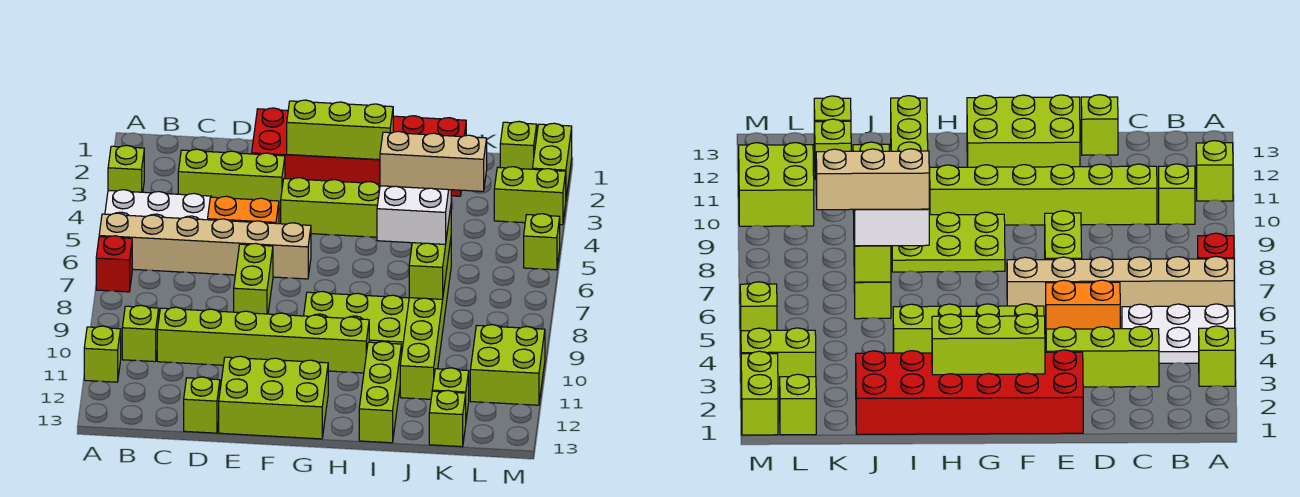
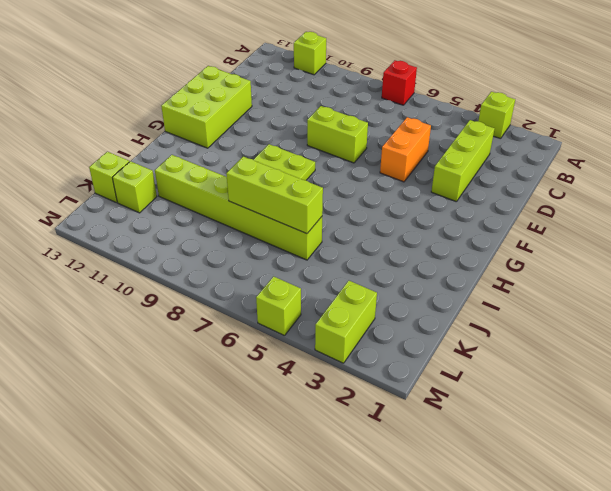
none -> white 2x3 plate [105,190,212,220]
none -> tan 1x6 brick [99,213,311,279]
none -> lime 1x1 brick [122,305,159,362]

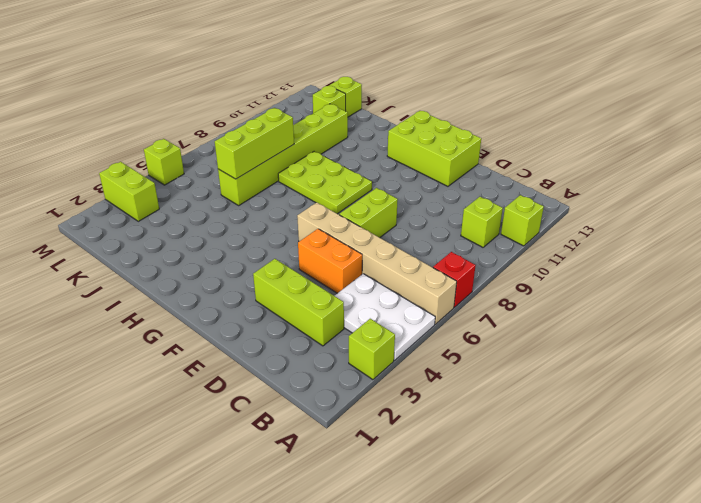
none -> lime 1x6 brick [157,307,369,373]
none -> lime 1x1 brick [184,377,220,433]
none -> red 2x6 brick [252,108,466,196]

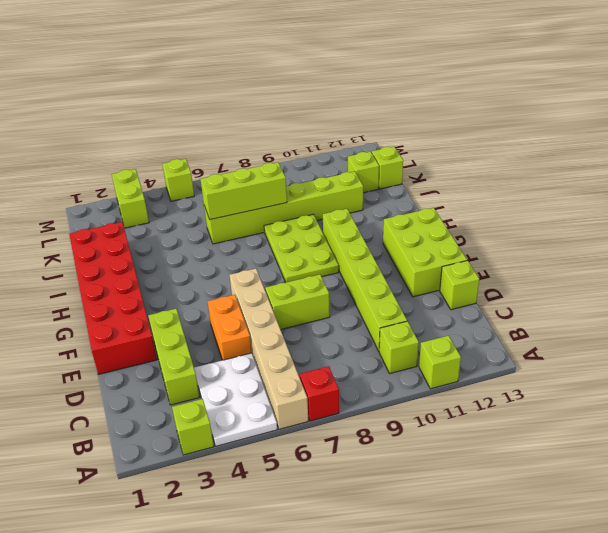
none -> lime 1x4 brick [281,178,380,237]
none -> lime 1x3 brick [359,342,401,443]
none -> lime 1x1 brick [500,121,537,169]

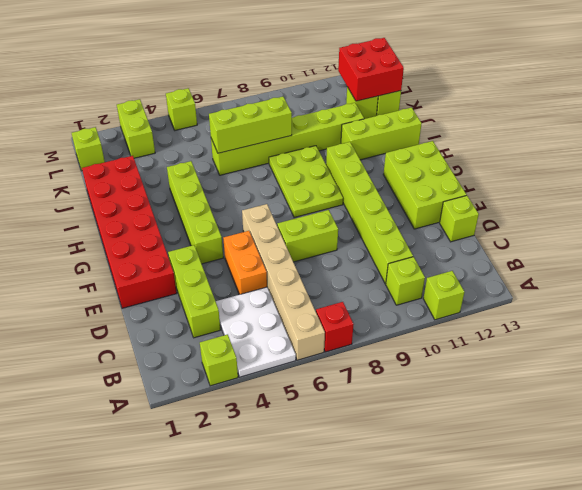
red 2x2 brick [338,38,404,101] -> none
none -> lime 2x2 brick [470,325,545,405]
none -> lime 1x2 brick [532,123,572,198]
none -> lime 1x3 brick [287,100,393,160]

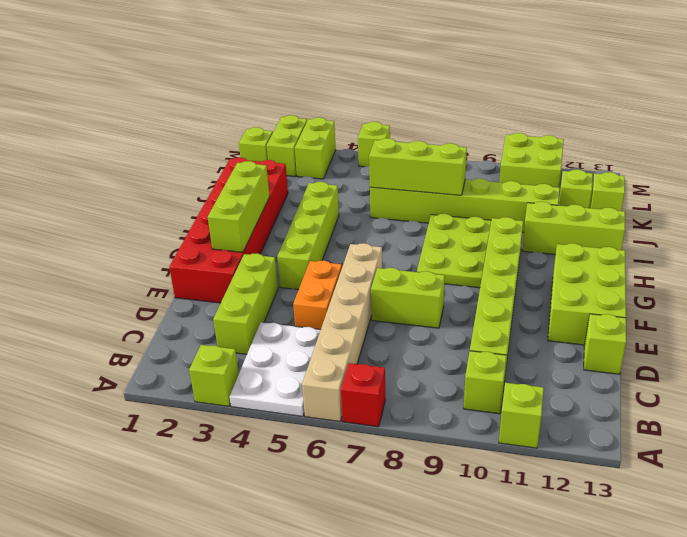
lime 1x2 brick [267,115,307,177] -> lime 1x2 brick turned to [532,123,572,198]
none -> white 2x2 brick [377,186,451,244]
none -> tan 1x3 brick [380,131,487,191]

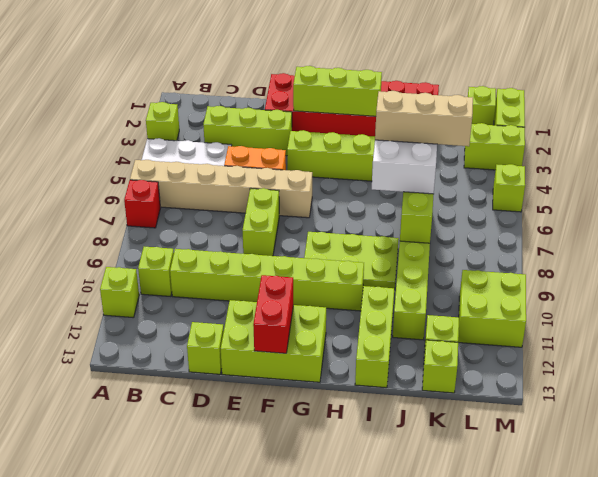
red 1x2 brick [253,275,293,353] -> none

